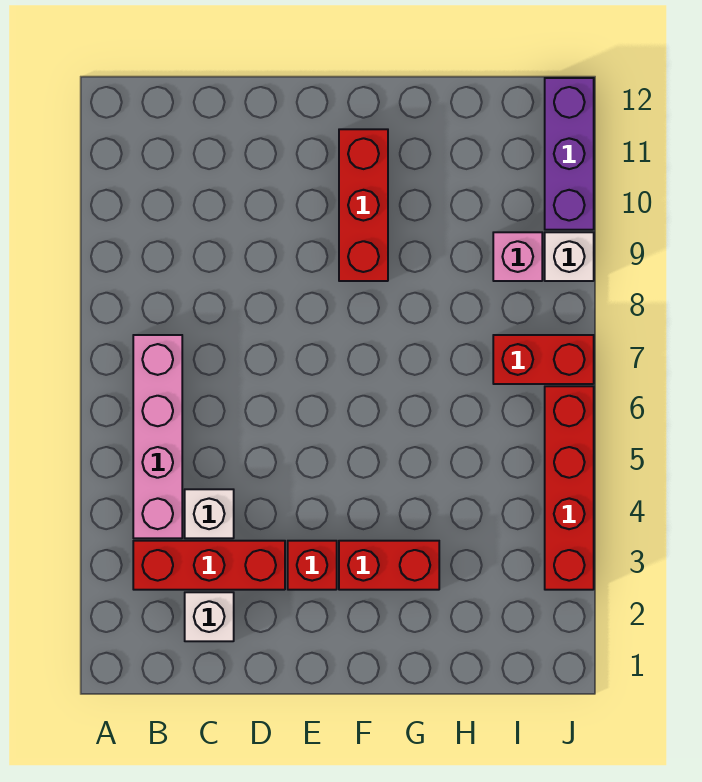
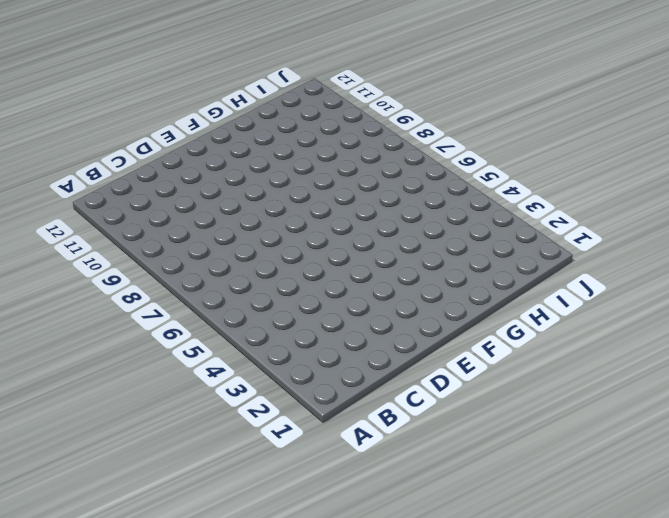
none -> red 1x3 brick [133,541,285,590]
none -> pink 1x4 brick [133,335,182,538]
none -> white 1x1 brick [185,592,234,641]

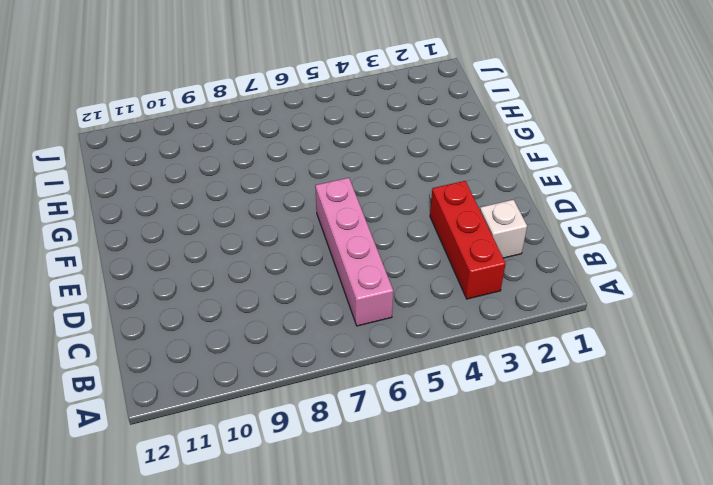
pink 1x4 brick [315,178,393,326] -> pink 1x4 brick turned to [133,335,182,538]
none -> white 1x1 brick [185,489,234,538]
none -> red 1x1 brick [288,541,337,590]
none -> red 1x2 brick [339,541,439,590]

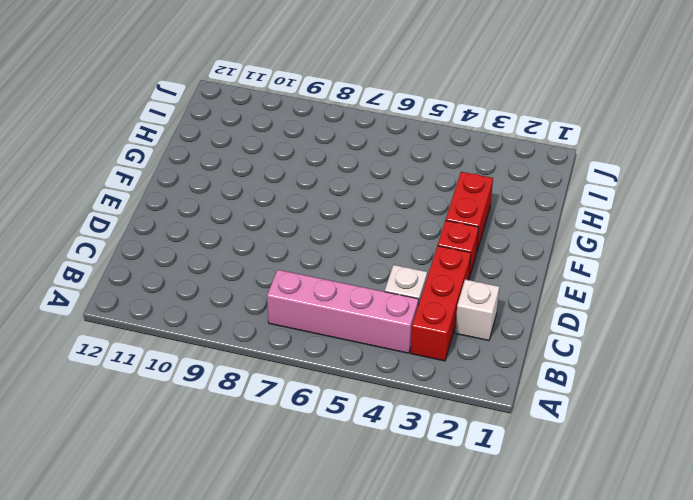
none -> red 1x3 brick [339,129,388,281]
none -> red 1x2 brick [493,335,594,384]
none -> pink 1x1 brick [493,232,542,281]

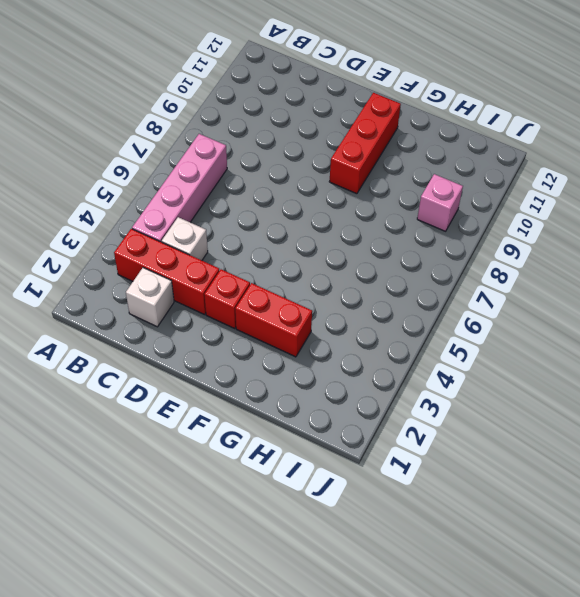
none -> red 1x2 brick [493,335,594,384]
none -> red 1x4 brick [545,386,594,590]
none -> white 1x1 brick [545,232,594,281]

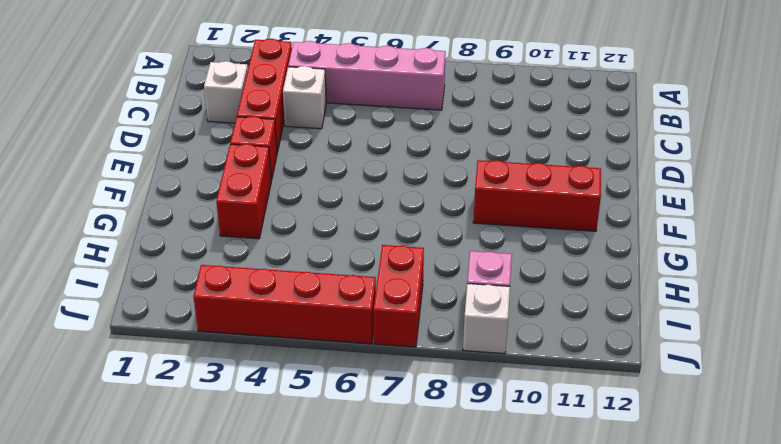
none -> purple 1x3 brick [545,78,594,230]

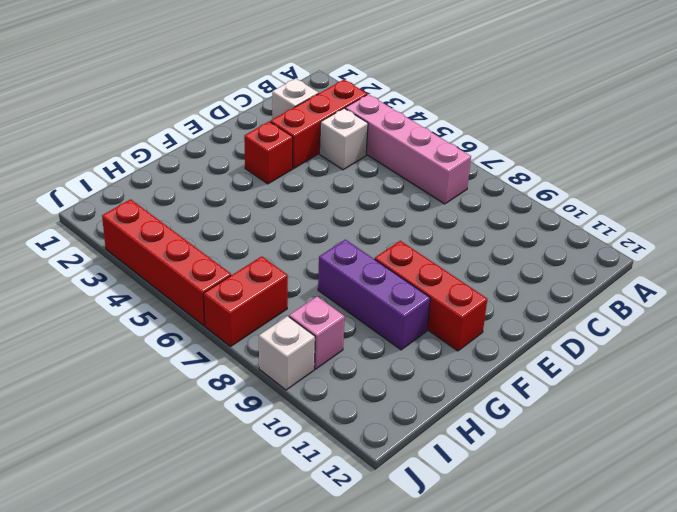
purple 1x3 brick [318,240,430,350] -> purple 1x3 brick moved to [545,78,594,230]
none -> red 1x2 brick [339,541,439,590]

